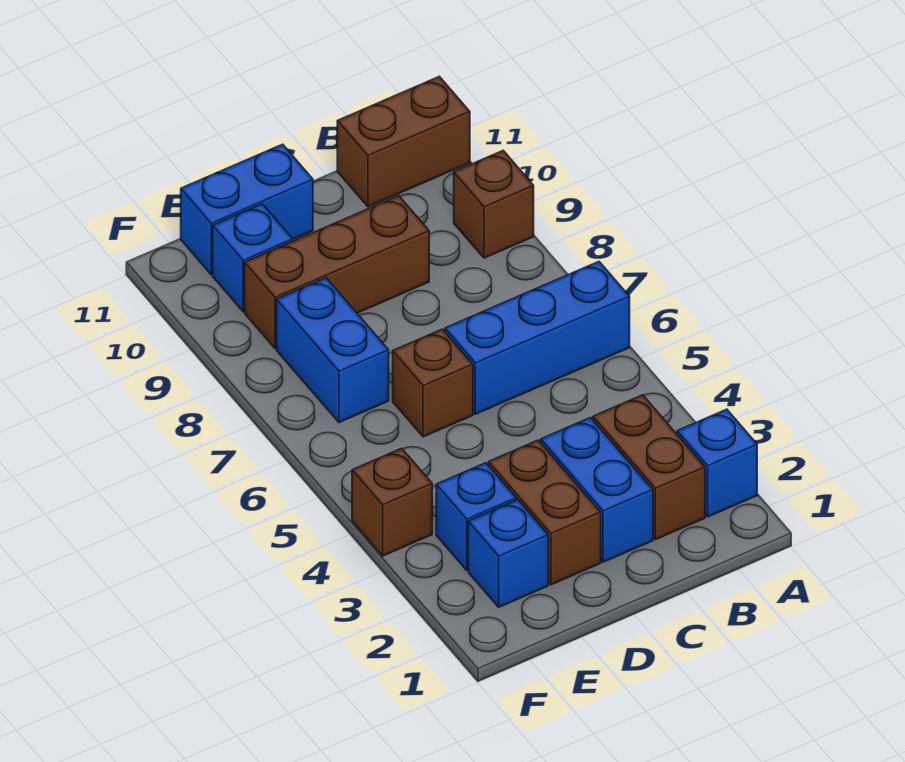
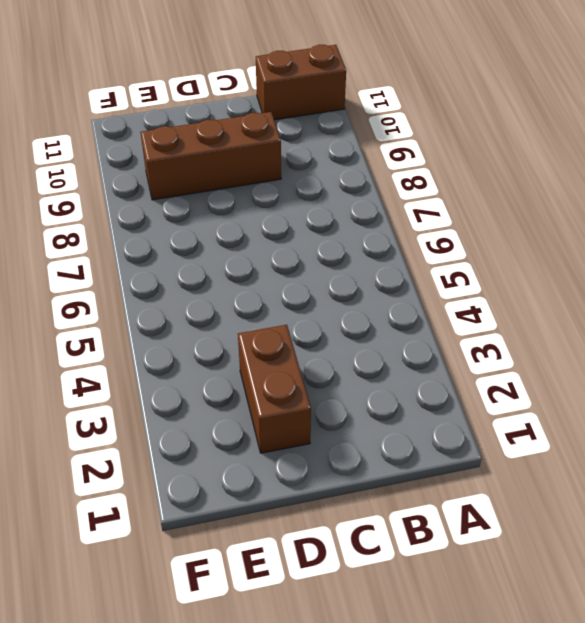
none -> blue 1x1 brick [677,409,757,517]
none -> blue 1x3 brick [445,261,630,414]
none -> brown 1x1 brick [454,151,534,258]

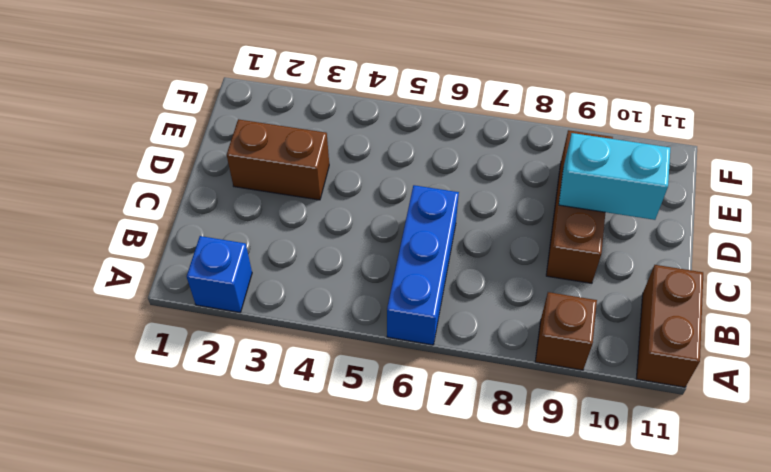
cyan 1x2 brick [559,133,670,220] -> none
none -> brown 1x2 brick [593,395,705,540]
none -> blue 1x2 brick [541,417,653,562]
none -> brown 1x1 brick [393,329,473,437]

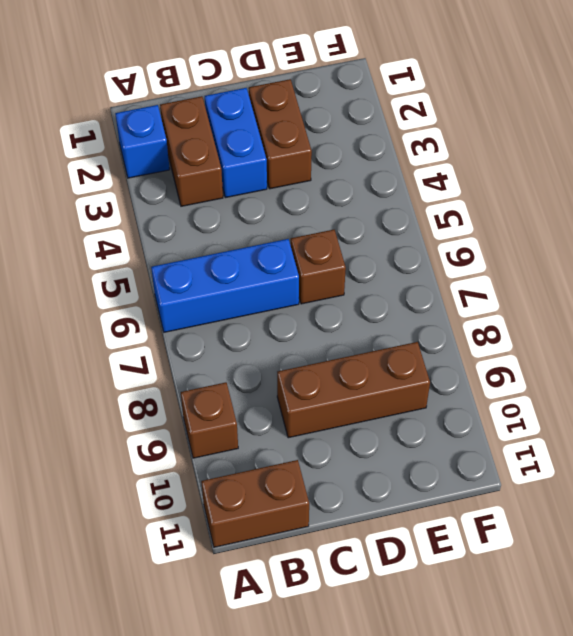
none -> blue 1x2 brick [181,144,313,275]
none -> blue 1x1 brick [468,500,548,607]
none -> blue 1x1 brick [436,463,516,570]

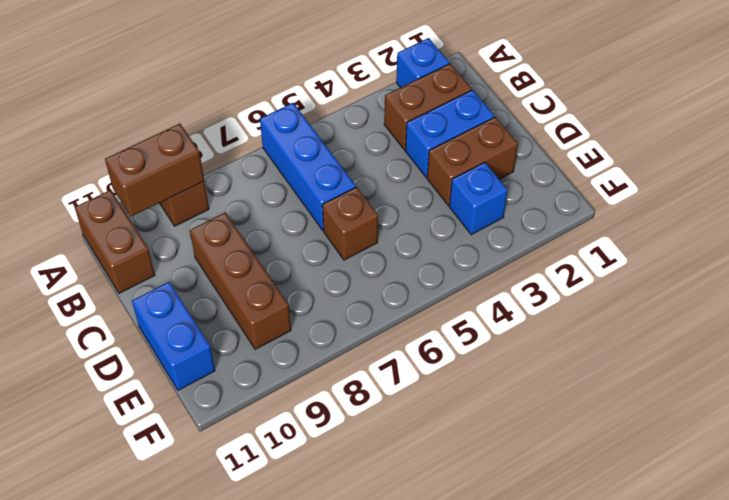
brown 1x2 brick [105,124,204,216] -> none
none -> blue 1x1 brick [468,500,548,607]
none -> blue 1x2 brick [277,278,389,423]
none -> blue 1x1 brick [213,204,293,312]

